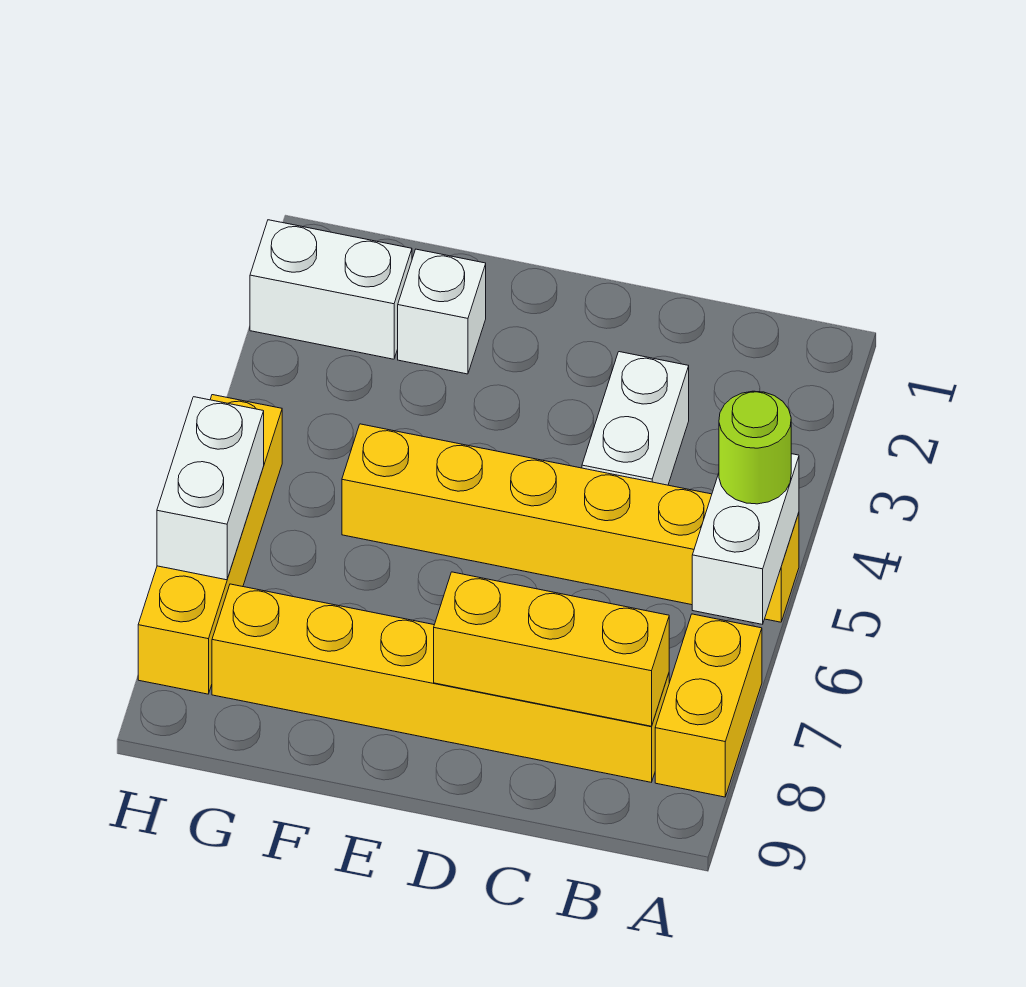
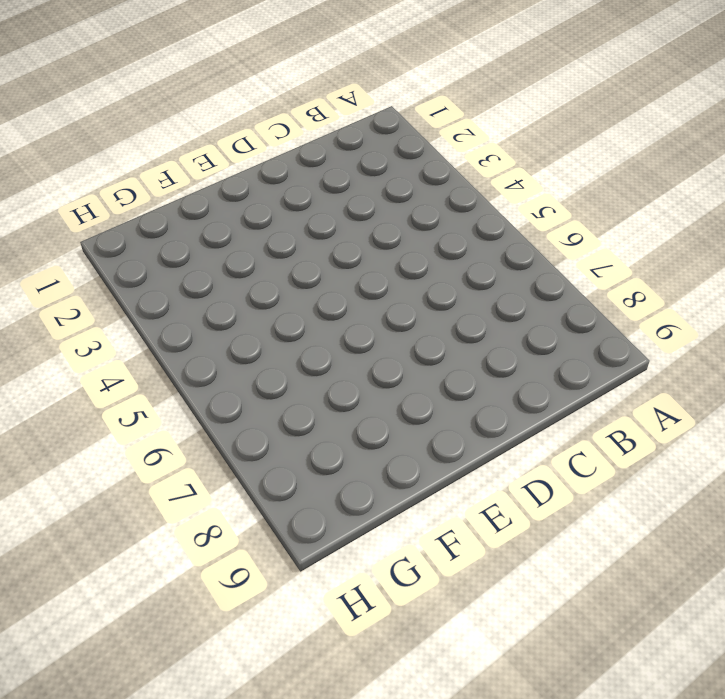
none -> yellow 1x6 brick [342,424,799,622]
none -> yellow 1x2 brick [655,614,762,797]

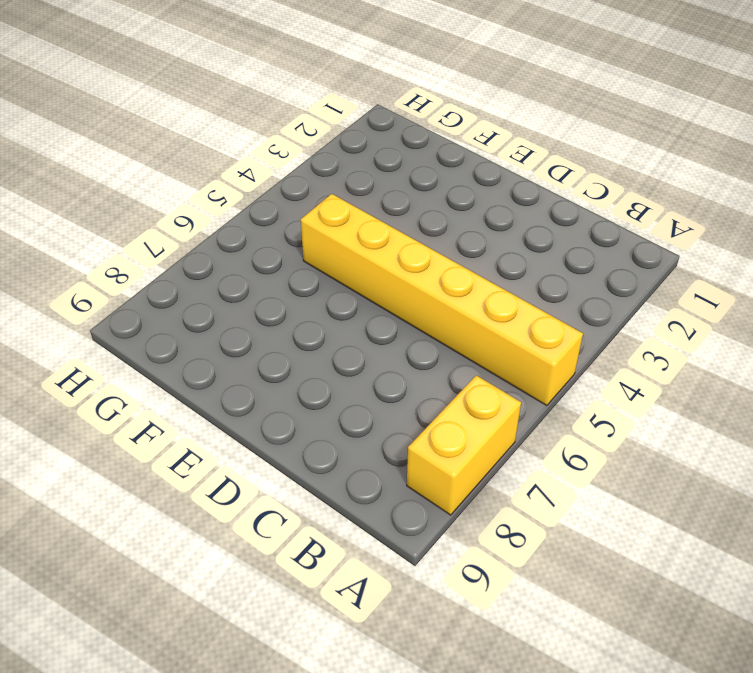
none -> yellow 1x6 brick [212,584,669,782]
none -> white 1x2 brick [582,352,689,485]

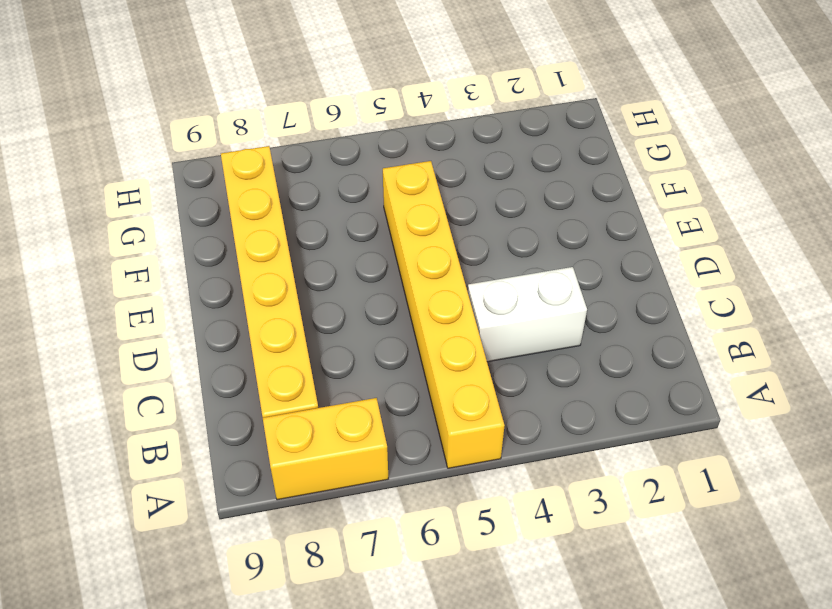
none -> white 1x1 brick [398,249,486,374]
none -> white 1x2 brick [250,220,412,359]

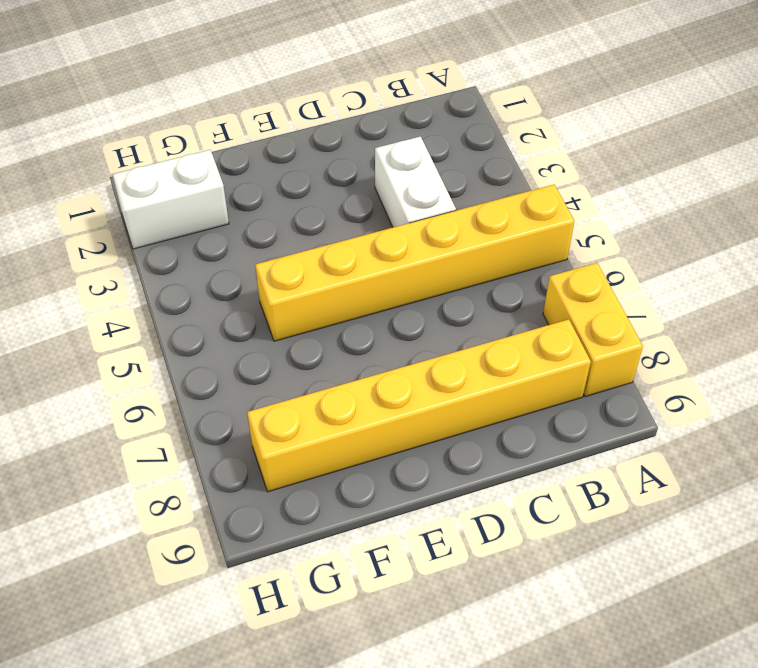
none -> white 1x1 brick [398,249,486,374]
none -> yellow 1x4 brick [138,395,282,694]

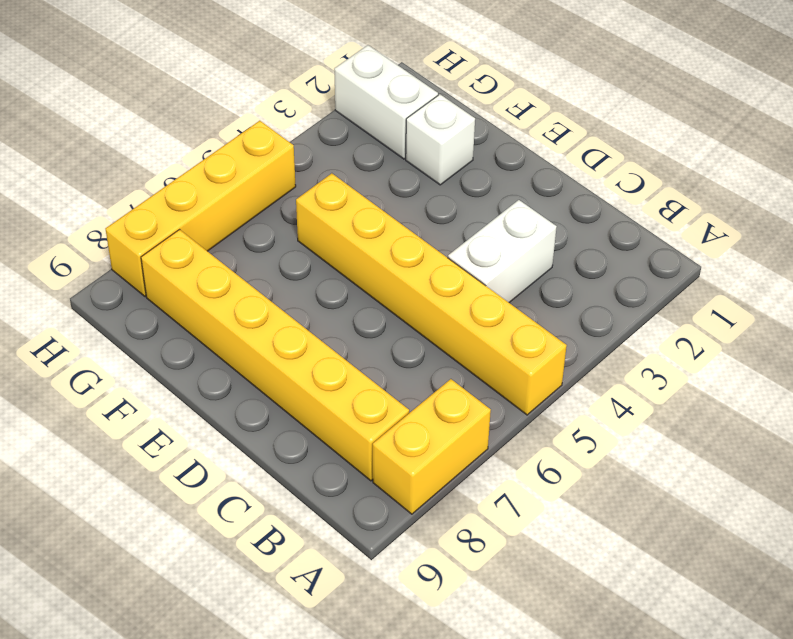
none -> white 1x2 brick [692,454,799,624]
none -> yellow 1x3 brick [434,572,669,726]

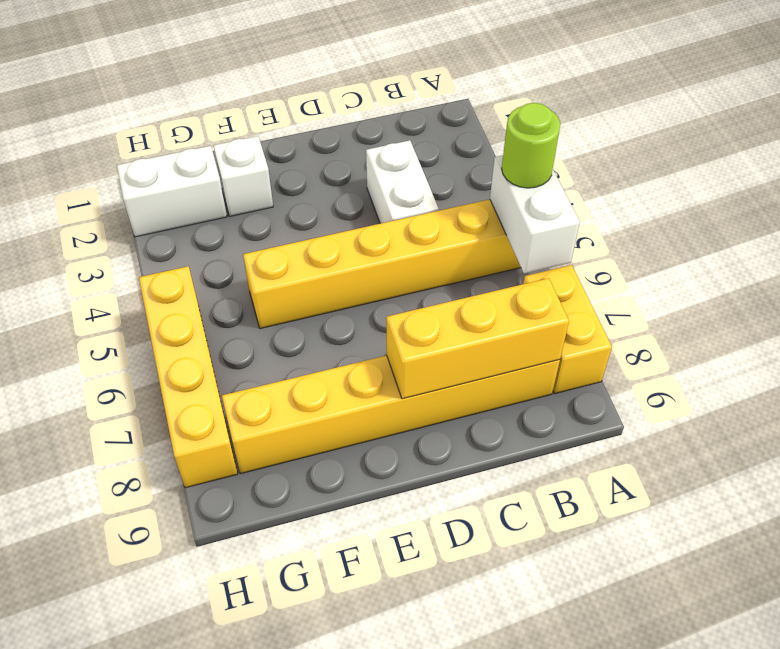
none -> white 1x2 brick [157,397,264,580]

